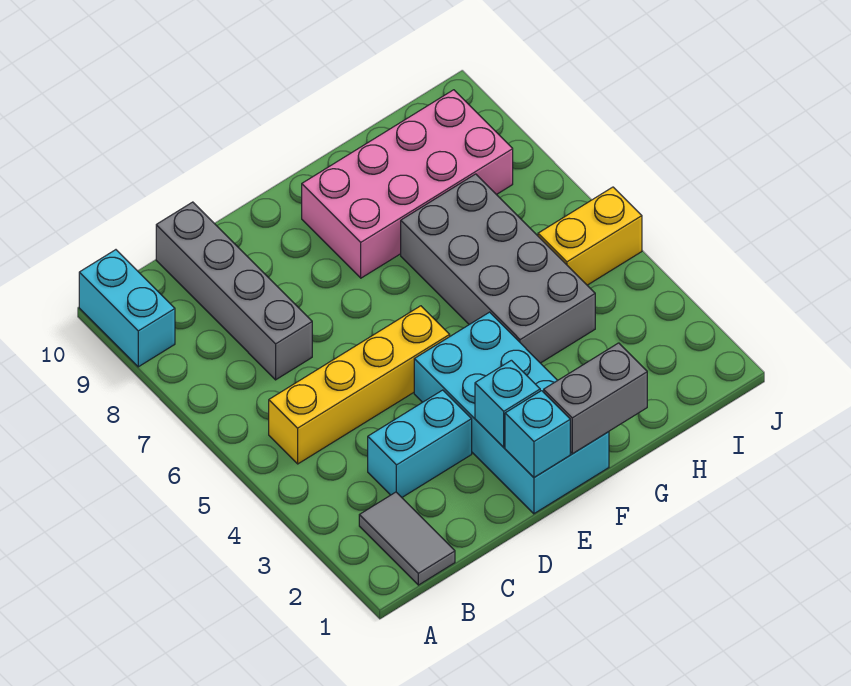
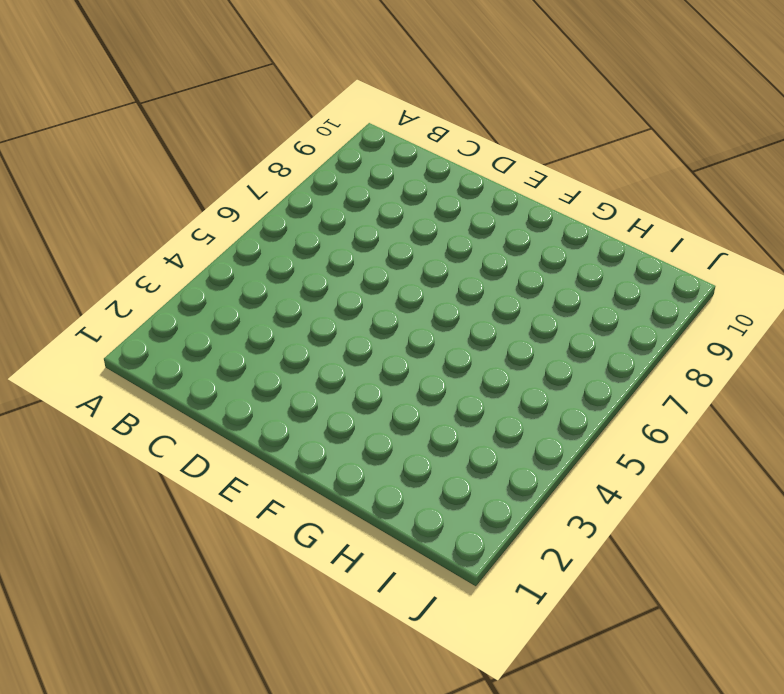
none -> cyan 1x2 brick [79,250,175,367]
none -> grey 1x2 tile [359,492,455,585]
none -> yellow 1x4 brick [269,306,450,464]

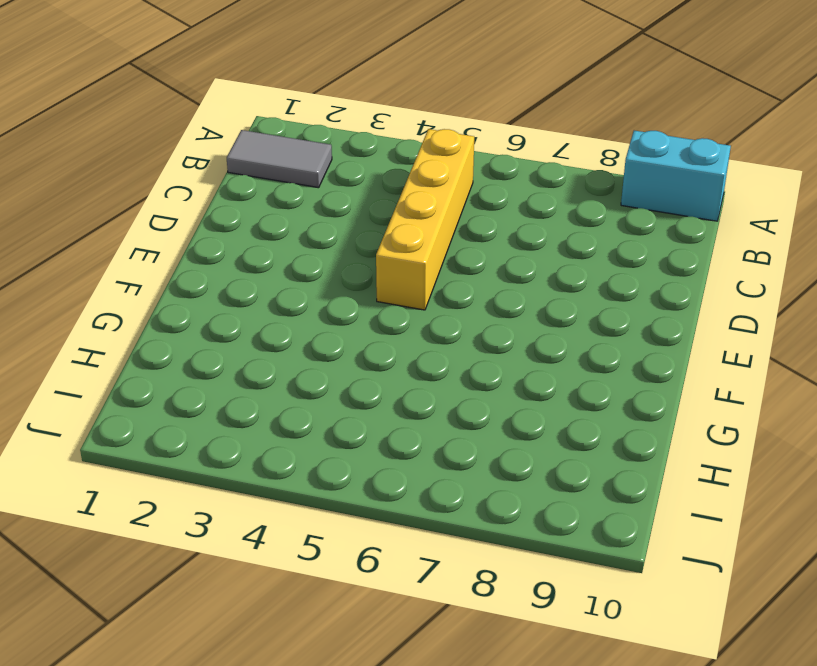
none -> cyan 1x2 brick [368,390,472,497]
none -> grey 1x4 brick [156,202,312,380]
none -> cyan 2x4 brick [414,312,609,514]

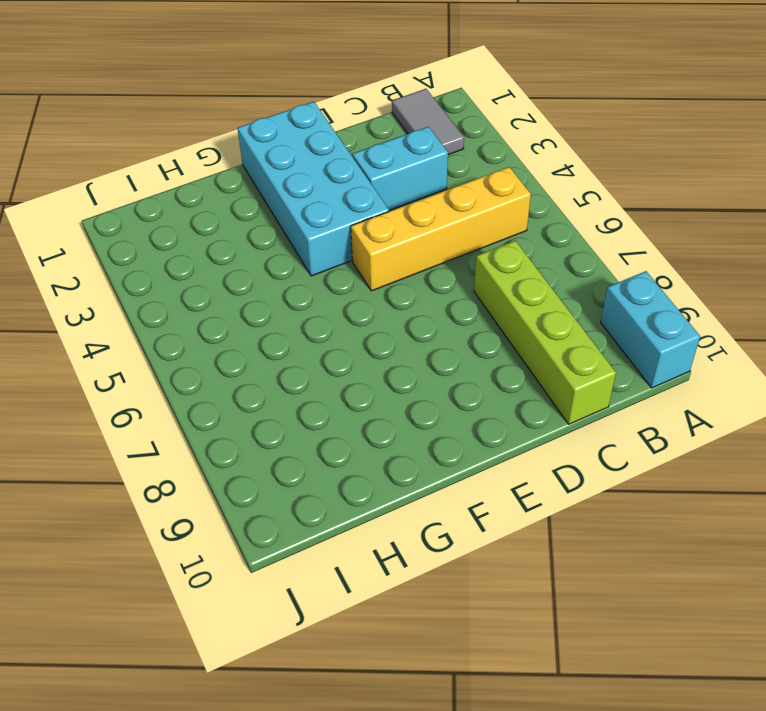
lime 1x4 brick [474,241,616,424] -> grey 1x4 brick [156,202,312,380]
none -> pink 2x4 brick [302,90,513,278]
none -> grey 2x4 brick [401,174,595,363]
none -> yellow 1x2 brick [538,187,642,285]

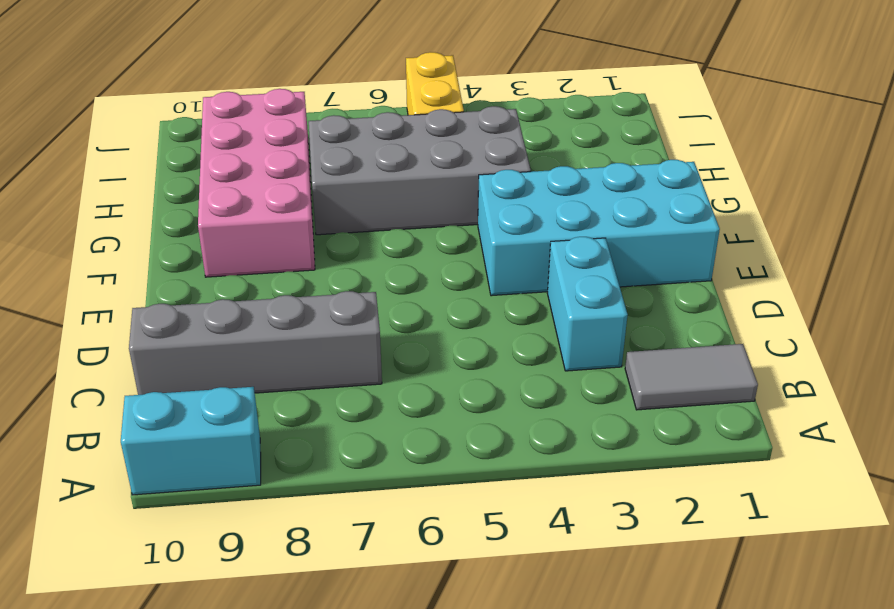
none -> yellow 1x4 brick [269,306,450,464]
none -> cyan 1x1 brick [505,391,570,477]
none -> cyan 1x1 brick [475,360,540,447]

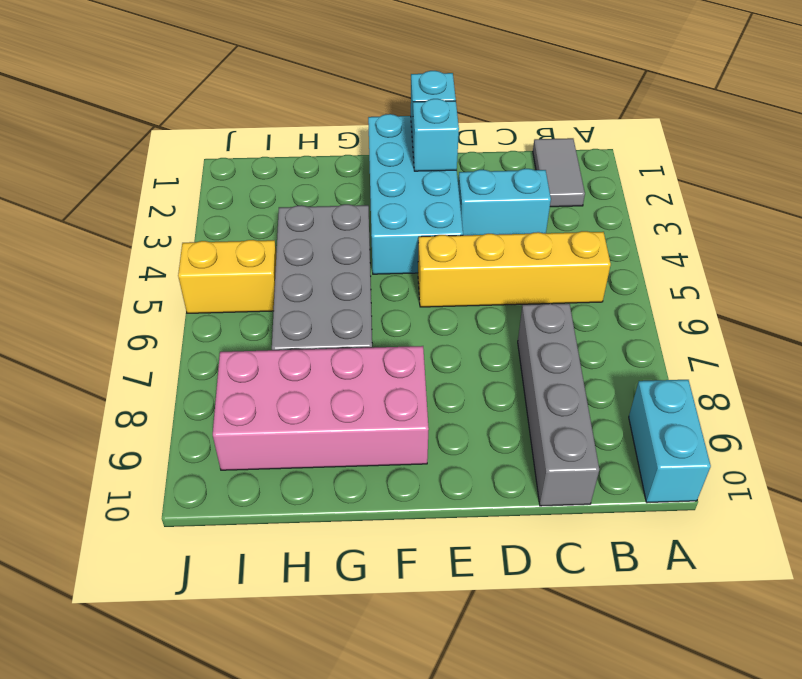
none -> grey 1x2 brick [544,343,647,454]

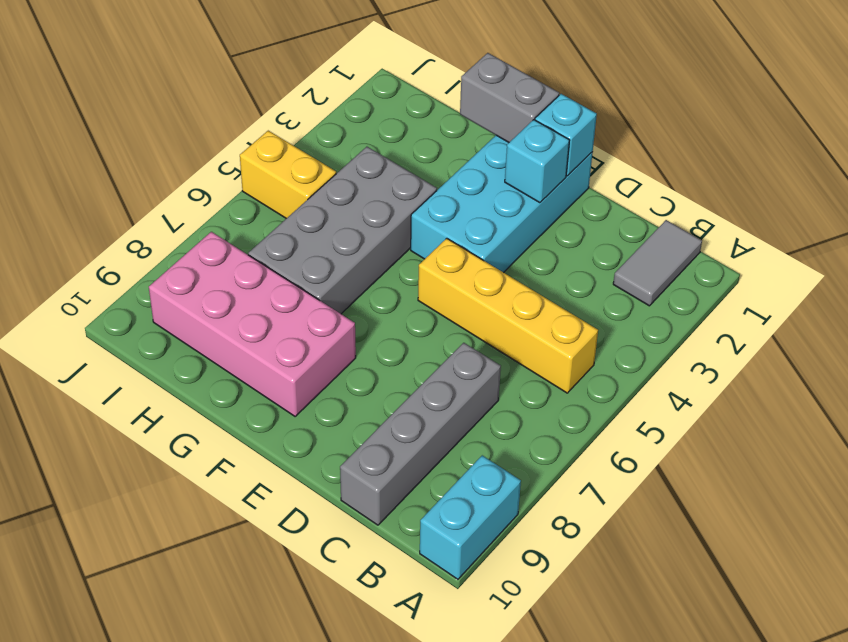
none -> cyan 1x2 brick [368,390,472,497]

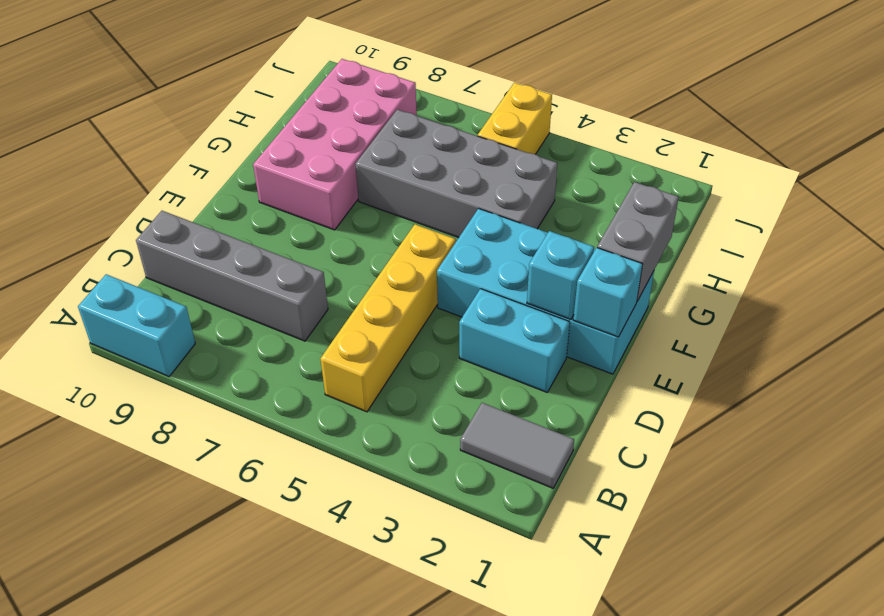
cyan 1x2 brick [459,289,570,392] -> cyan 1x2 brick turned to [368,390,472,497]

